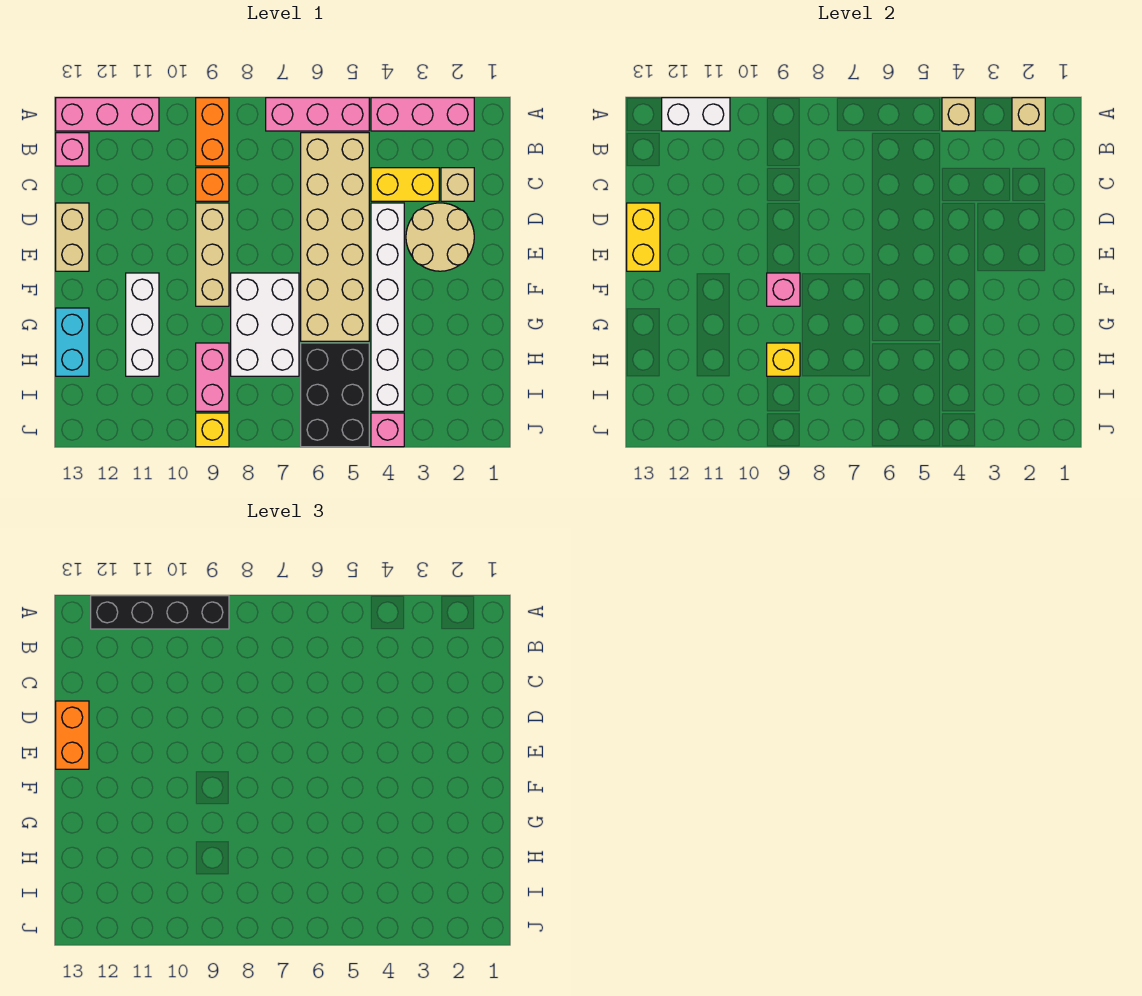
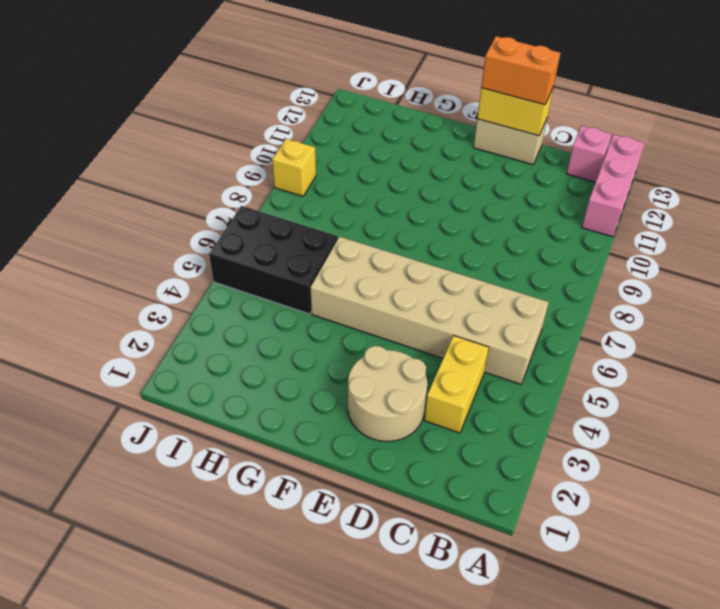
none -> pink 1x3 brick [371,98,474,131]
none -> pink 1x3 brick [266,98,369,131]
none -> orange 1x2 brick [196,98,229,166]

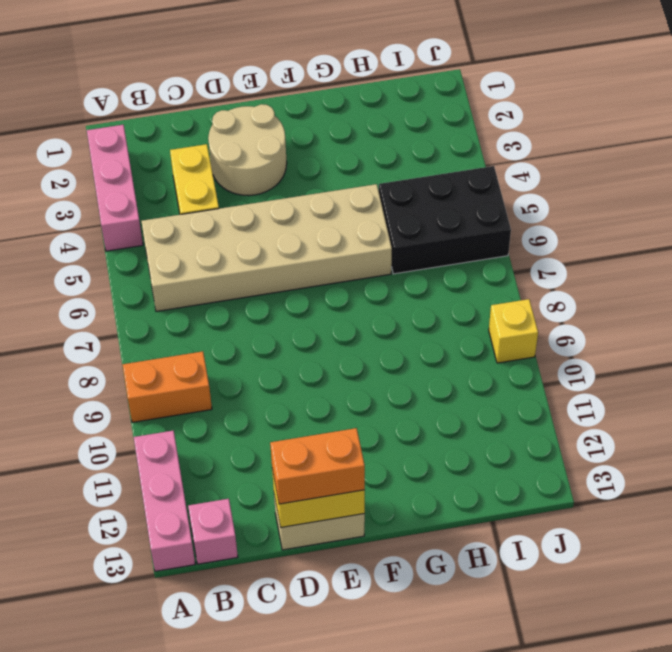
none -> pink 1x3 brick [266,98,369,131]
none -> tan 1x1 brick [441,168,474,201]
none -> orange 1x1 brick [196,168,229,201]

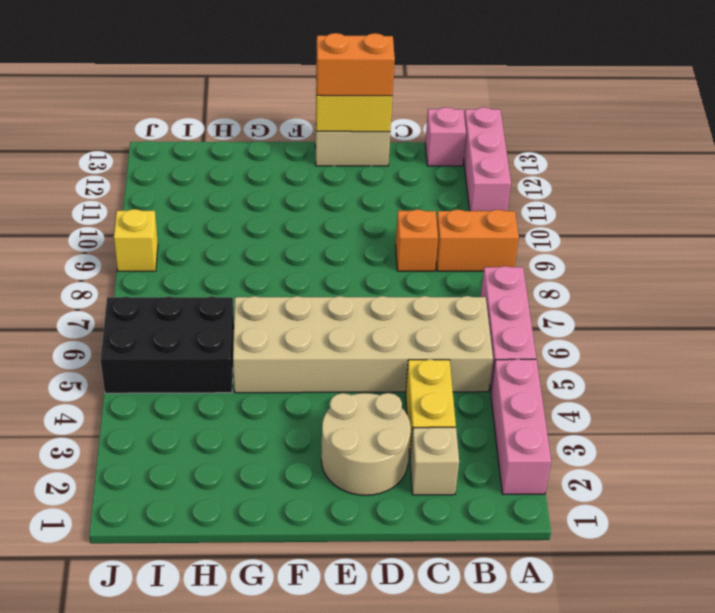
none -> white 1x6 brick [371,203,404,411]
none -> tan 1x3 brick [196,203,229,306]
none -> white 2x3 brick [231,273,299,376]

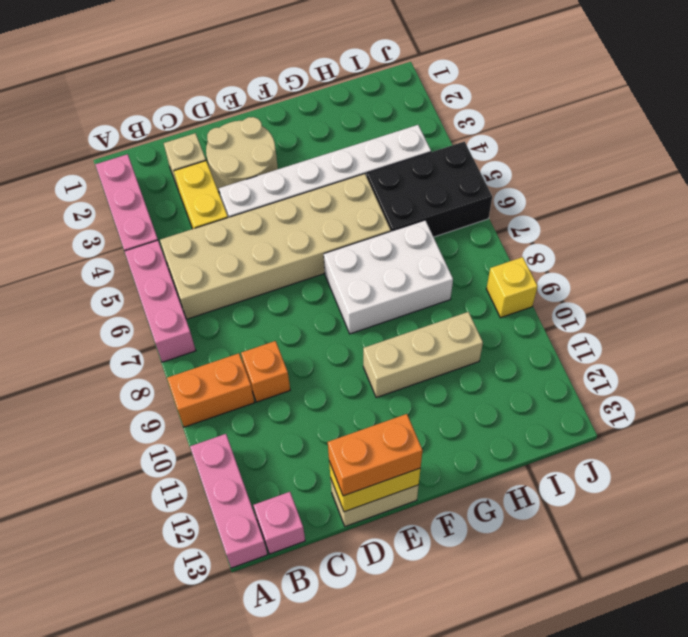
tan 1x3 brick [363,312,483,398] -> tan 1x3 brick moved to [196,203,229,306]
none -> white 1x3 brick [126,273,159,376]
none -> cyan 1x2 brick [56,308,89,376]
none -> pink 1x2 brick [196,343,229,411]

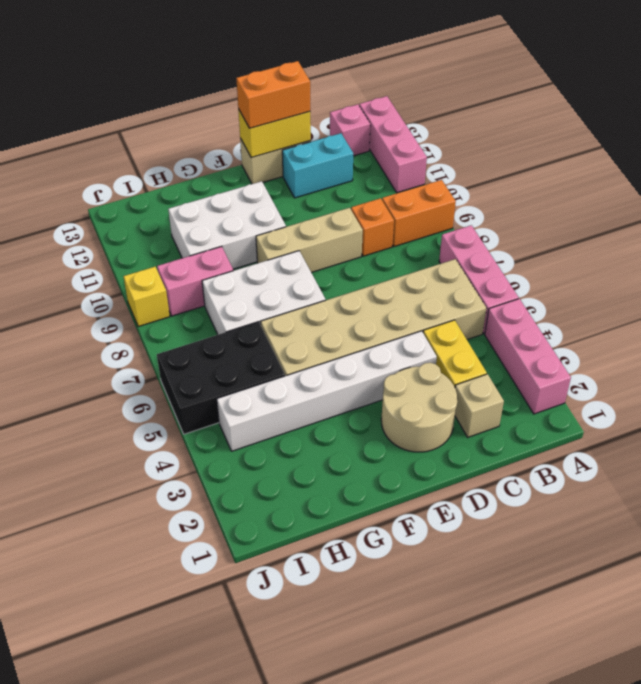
cyan 1x2 brick [282,133,353,198] -> cyan 1x2 brick moved to [56,308,89,376]
white 2x3 brick [168,181,286,269] -> white 1x3 brick [126,273,159,376]
none -> pink 1x1 brick [371,413,404,447]
none -> tan 1x1 brick [1012,98,1045,131]
none -> tan 1x1 brick [942,98,975,131]

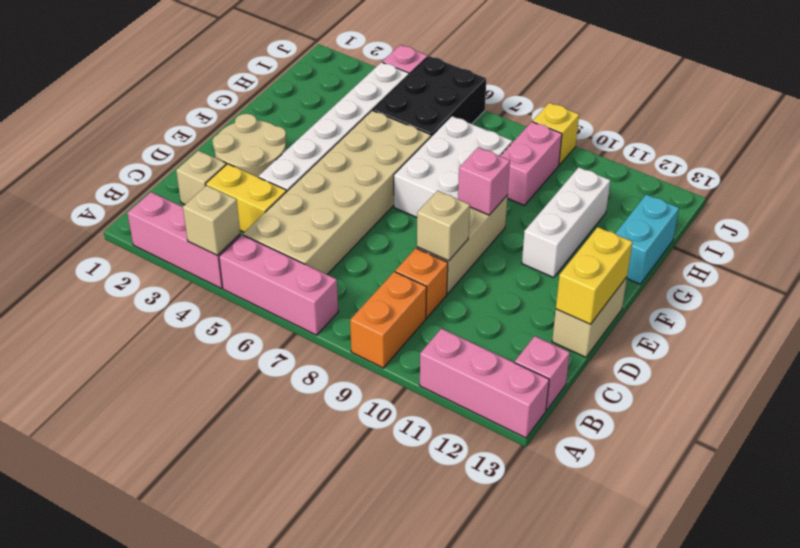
tan 1x1 brick [417,191,470,261] -> tan 1x1 brick moved to [1012,98,1045,131]
none -> white 1x2 brick [662,98,730,131]
none -> yellow 1x1 brick [767,343,800,376]
none -> black 1x4 brick [91,596,229,629]

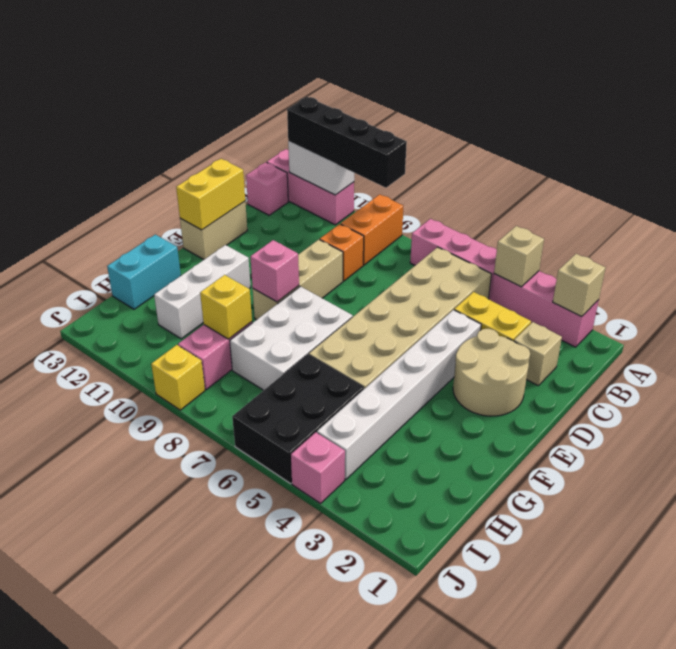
none -> orange 1x2 brick [56,701,89,769]

